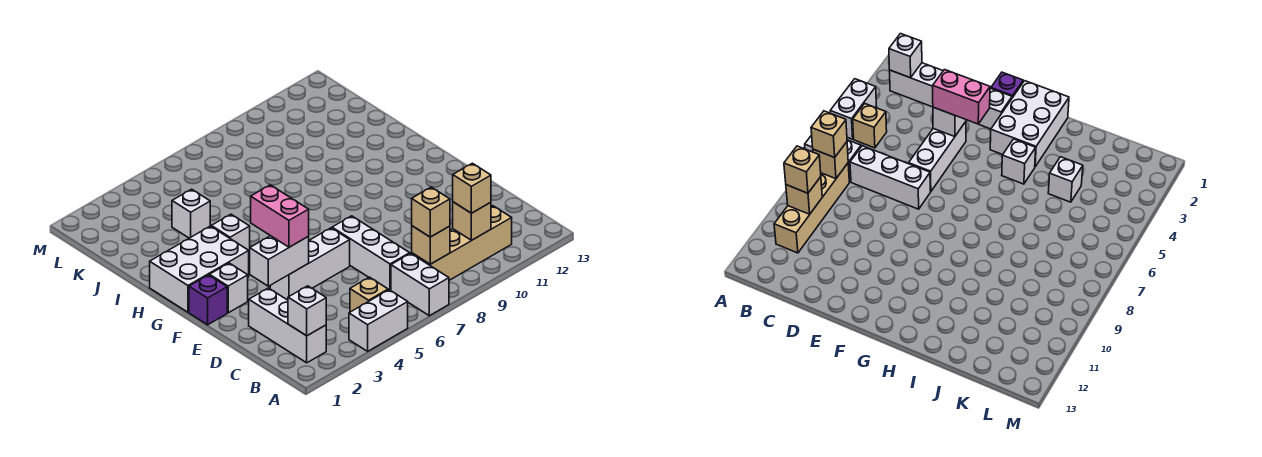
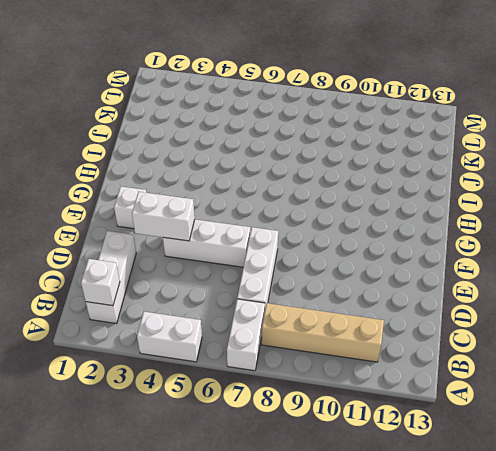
none -> tan 1x1 brick [350,277,388,312]
none -> purple 1x1 brick [189,275,227,325]
none -> white 2x3 brick [150,226,249,312]

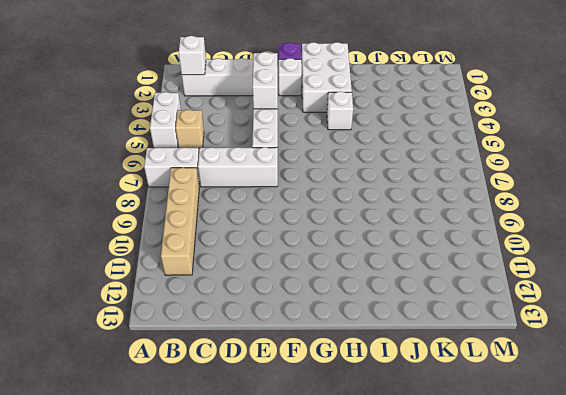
none -> white 1x1 brick [172,189,210,238]
none -> tan 1x1 brick [412,226,450,264]
none -> tan 1x1 brick [453,202,491,240]

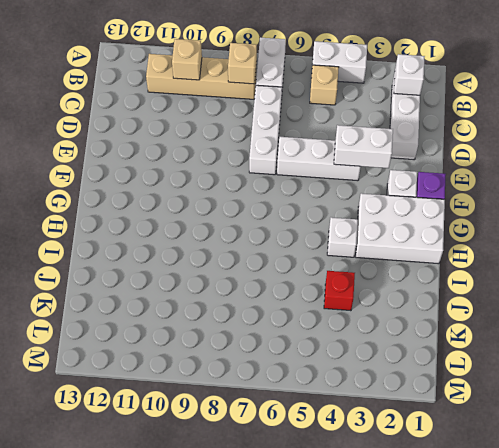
red 1x1 brick [324,271,355,311] -> white 1x1 brick [172,189,210,238]
none -> tan 1x1 brick [412,187,450,237]
none -> tan 1x1 brick [453,163,491,213]
none -> pink 1x2 brick [251,185,309,247]

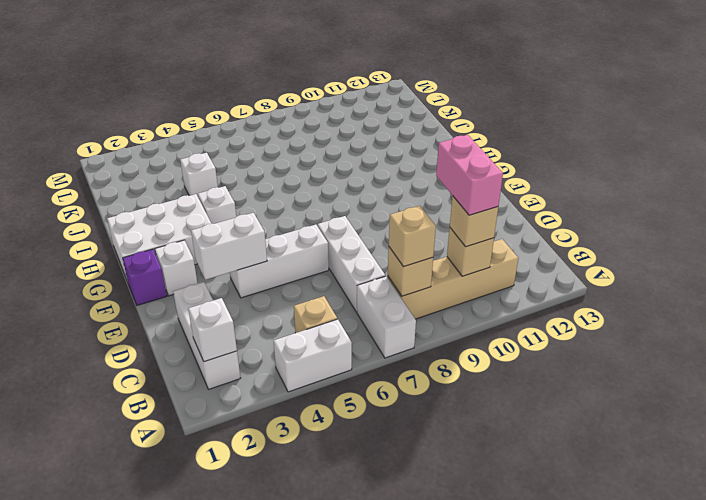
pink 1x2 brick [436,135,503,215] -> pink 1x2 brick moved to [251,185,309,247]

